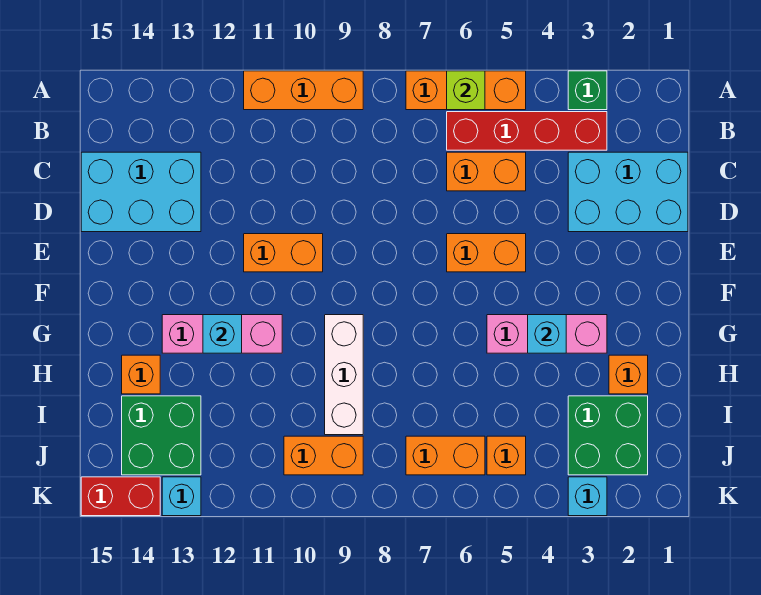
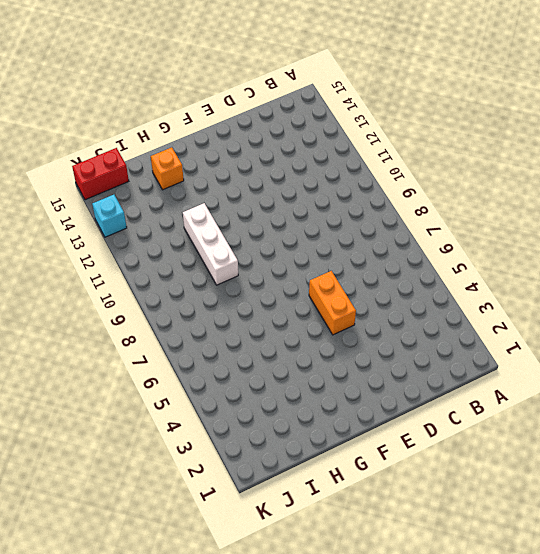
white 1x3 brick [183,203,238,285] -> white 1x3 brick turned to [325,315,363,435]
red 1x2 brick [72,148,129,200] -> red 1x2 brick turned to [81,477,160,516]
none -> green 1x1 brick [568,71,607,110]
none -> orange 1x3 brick [406,71,526,110]
none -> orange 1x3 brick [244,71,363,110]

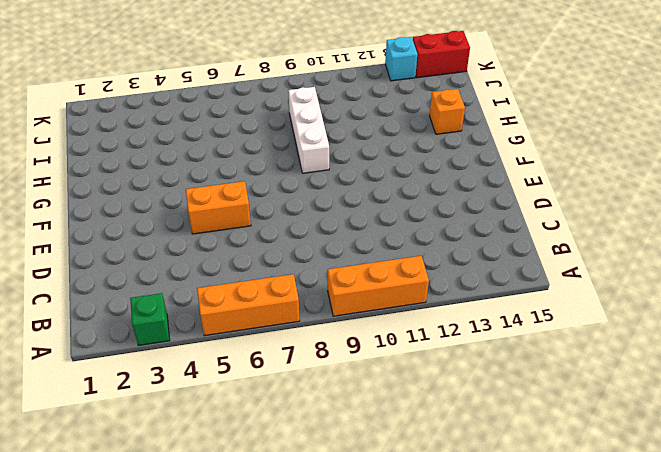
none -> red 1x4 brick [447,112,607,150]
none -> cyan 2x3 brick [568,152,688,232]
none -> orange 1x2 brick [447,152,526,191]

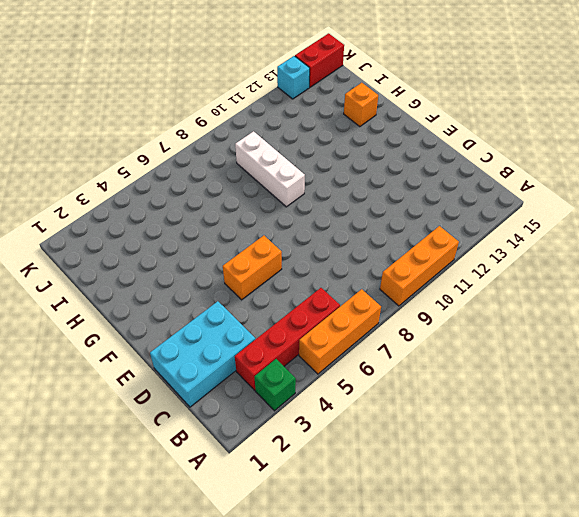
none -> orange 1x2 brick [447,152,526,191]
none -> cyan 2x3 brick [81,152,201,232]
none -> orange 1x2 brick [244,234,323,272]

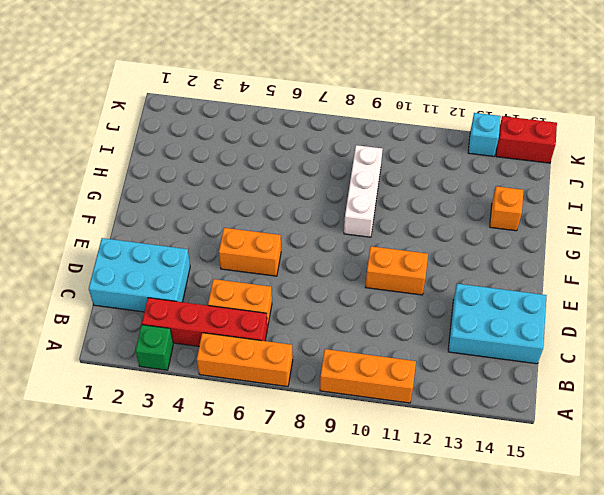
none -> pink 1x3 brick [487,315,607,353]
none -> pink 1x3 brick [162,315,282,353]
none -> orange 1x1 brick [609,355,648,394]

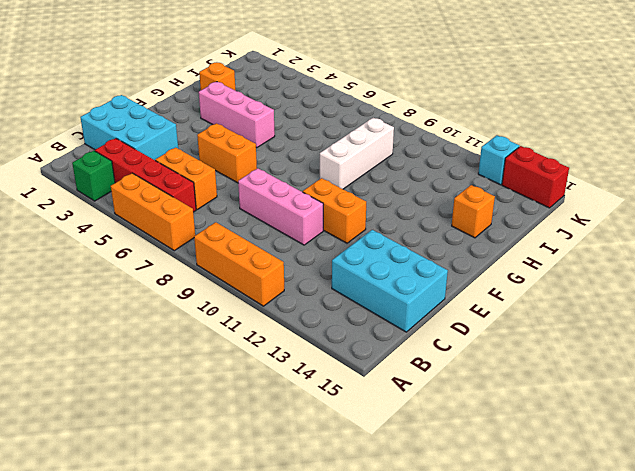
pink 1x3 brick [238,168,323,245] -> pink 1x3 brick moved to [162,315,282,353]
none -> green 2x2 brick [568,396,648,475]
none -> green 2x2 brick [122,396,201,475]
none -> orange 1x1 brick [487,436,526,475]

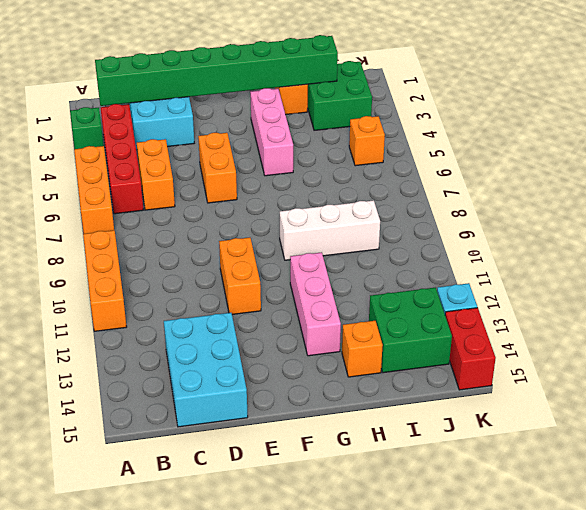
green 1x8 brick [95,35,338,106] -> none
none -> orange 1x2 brick [406,436,485,475]
none -> orange 1x2 brick [284,436,363,475]
none -> cyan 1x1 brick [568,477,607,516]

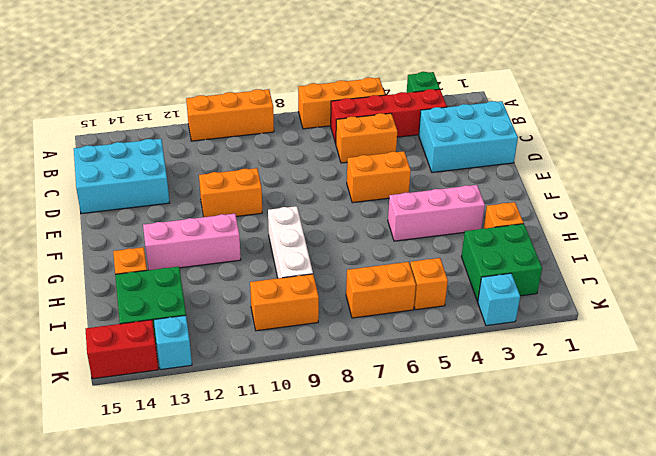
none -> lime 1x1 brick [447,71,485,110]
none -> cyan 1x1 brick [528,315,566,353]
none -> cyan 1x1 brick [203,315,242,353]

